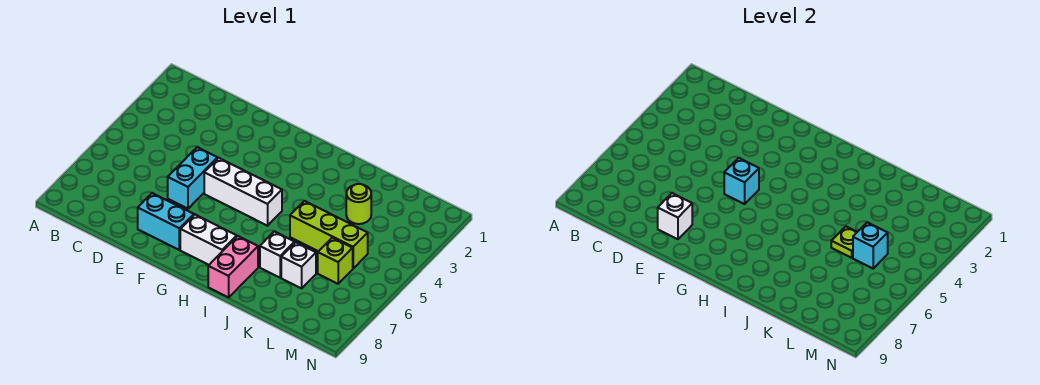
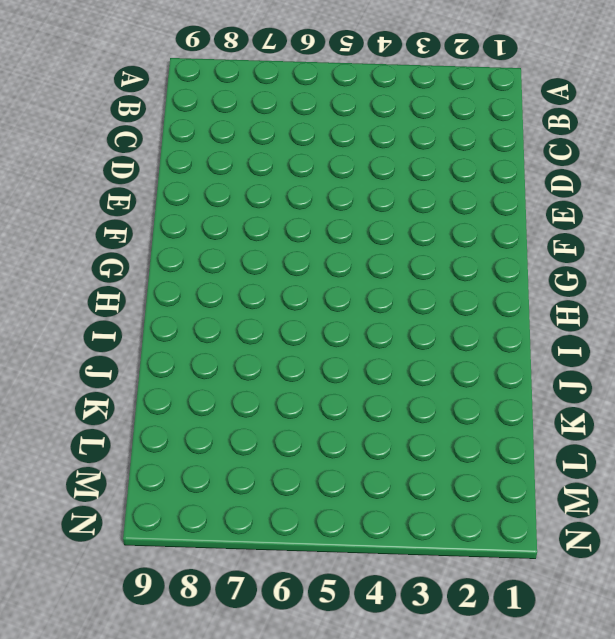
none -> cyan 1x2 brick [168,147,218,209]
none -> cyan 1x2 brick [138,193,194,250]
none -> white 1x3 brick [204,158,282,226]

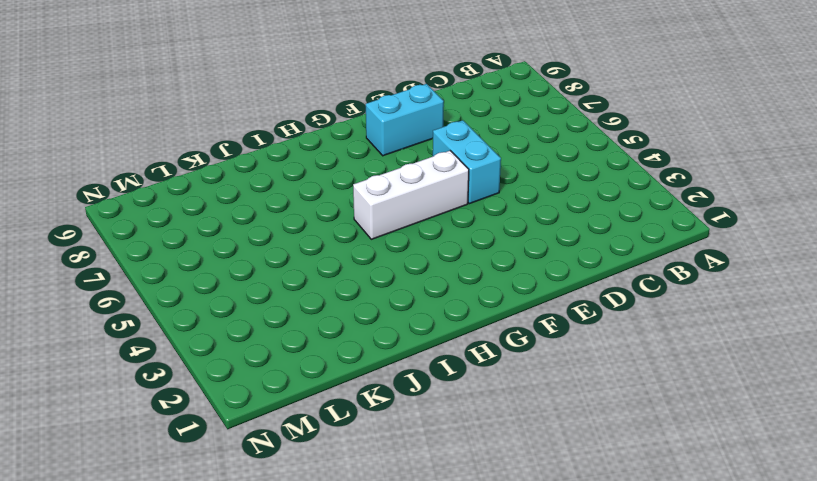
none -> white 1x2 brick [180,215,237,265]
none -> pink 1x2 brick [208,236,258,297]
none -> lime 1x3 brick [290,201,368,268]

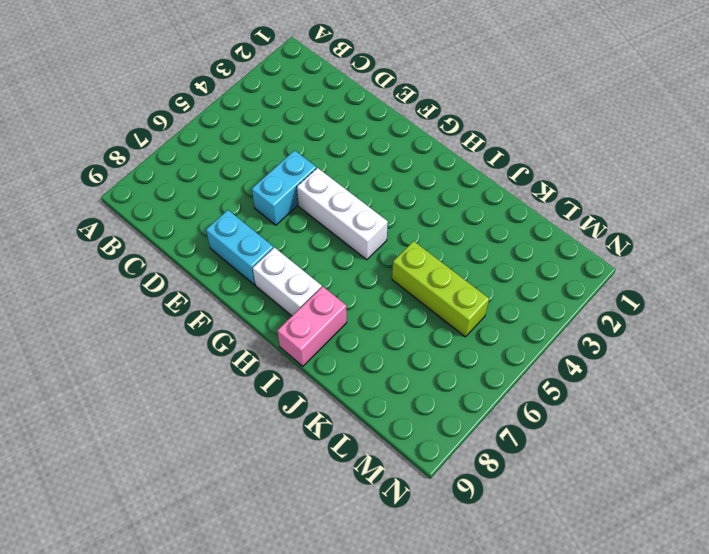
none -> white 1x1 brick [260,231,295,278]
none -> lime 1x1 round brick [346,184,371,224]
none -> white 1x1 brick [281,242,316,288]

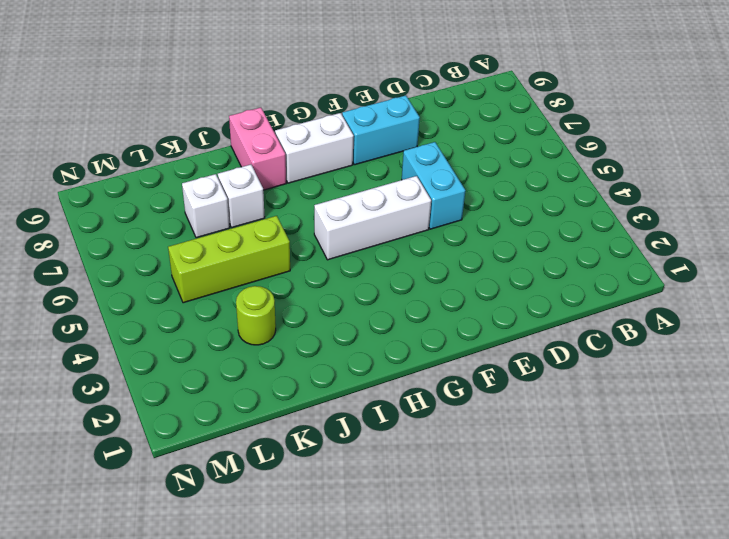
none -> lime 1x1 brick [318,238,353,284]
none -> white 1x1 brick [658,193,692,239]
none -> cyan 1x1 brick [724,158,759,204]

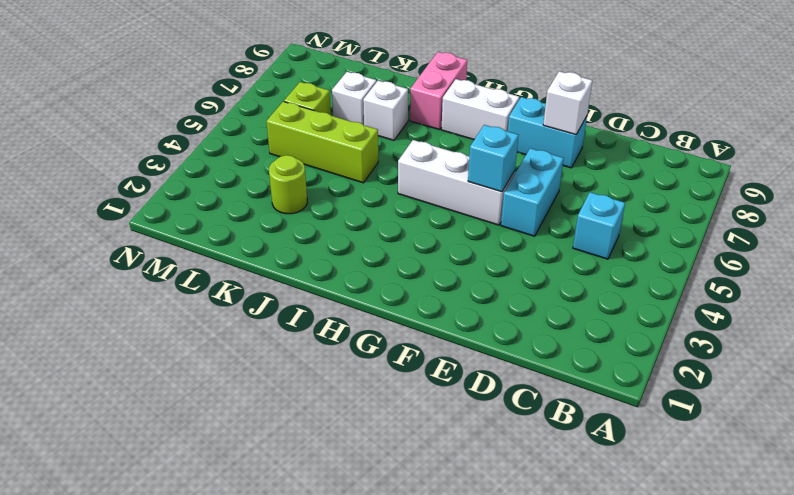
cyan 1x1 brick [573,192,625,259] -> cyan 1x1 brick moved to [853,222,888,268]
none -> lime 1x1 plate [831,226,857,258]

